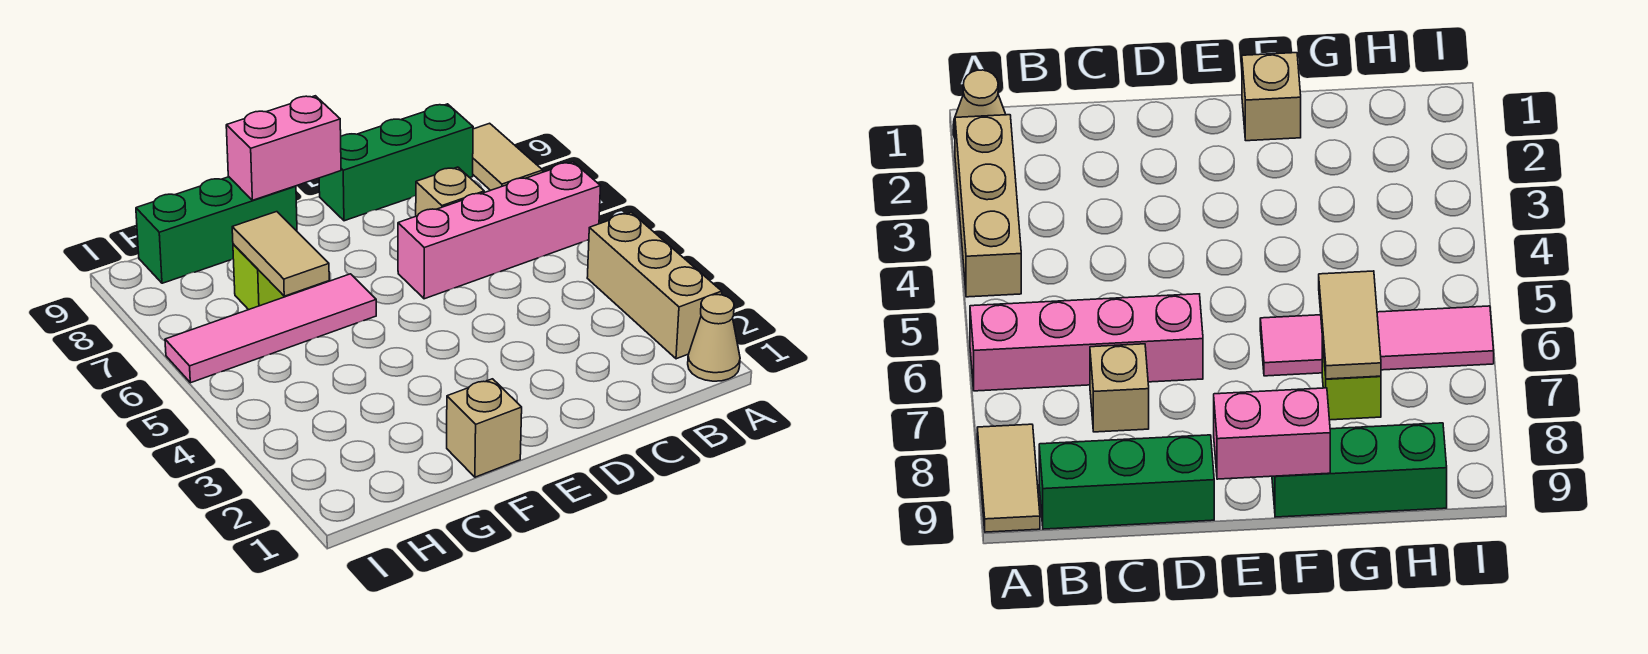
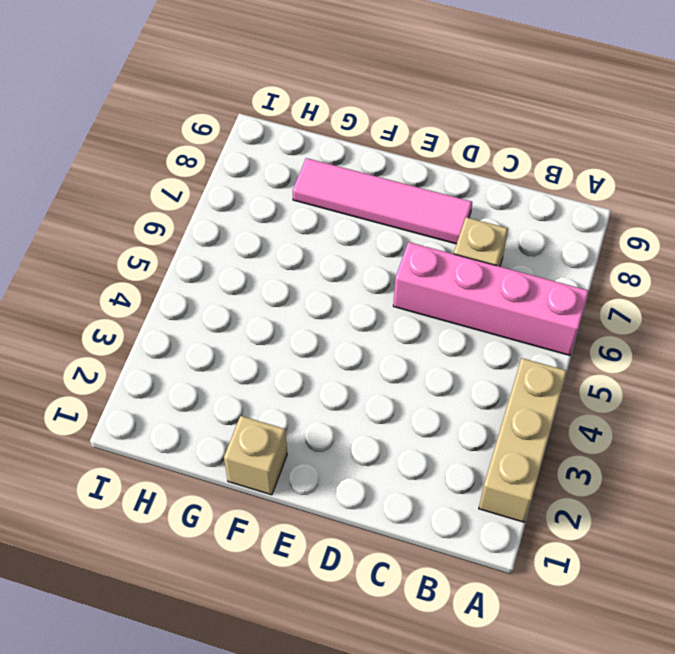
pink 1x4 tile [292,158,472,244] -> pink 1x4 tile moved to [165,274,376,383]
none -> tan 1x1 cone [688,295,740,381]
none -> tan 1x2 tile [473,123,543,190]
none -> green 1x3 brick [319,104,473,221]

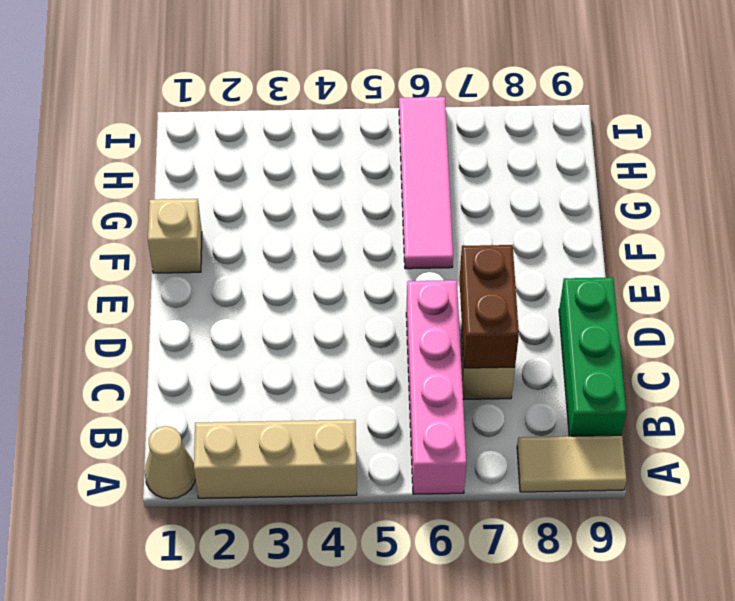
brown 1x2 brick [460,245,519,368] -> none
none -> green 1x3 brick [136,177,297,283]
none -> lime 1x1 brick [233,244,303,310]
none -> pink 1x2 brick [226,96,341,200]

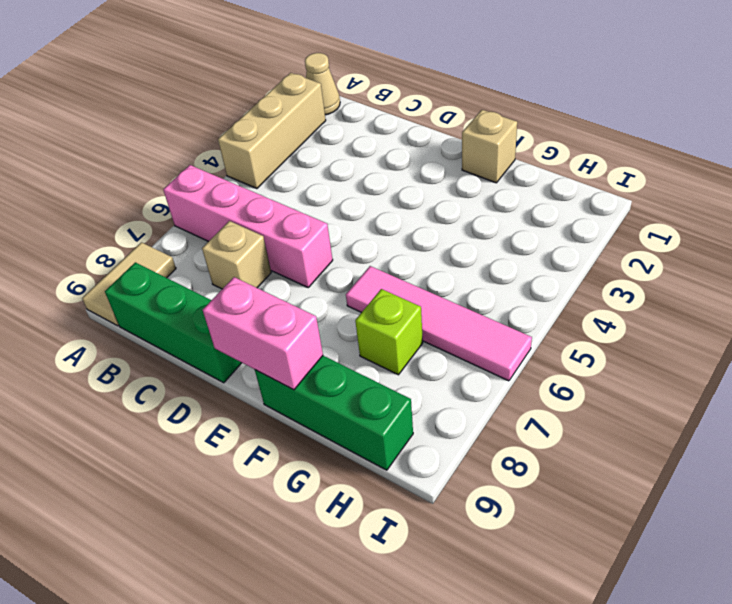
none -> tan 1x2 tile [232,212,329,296]

